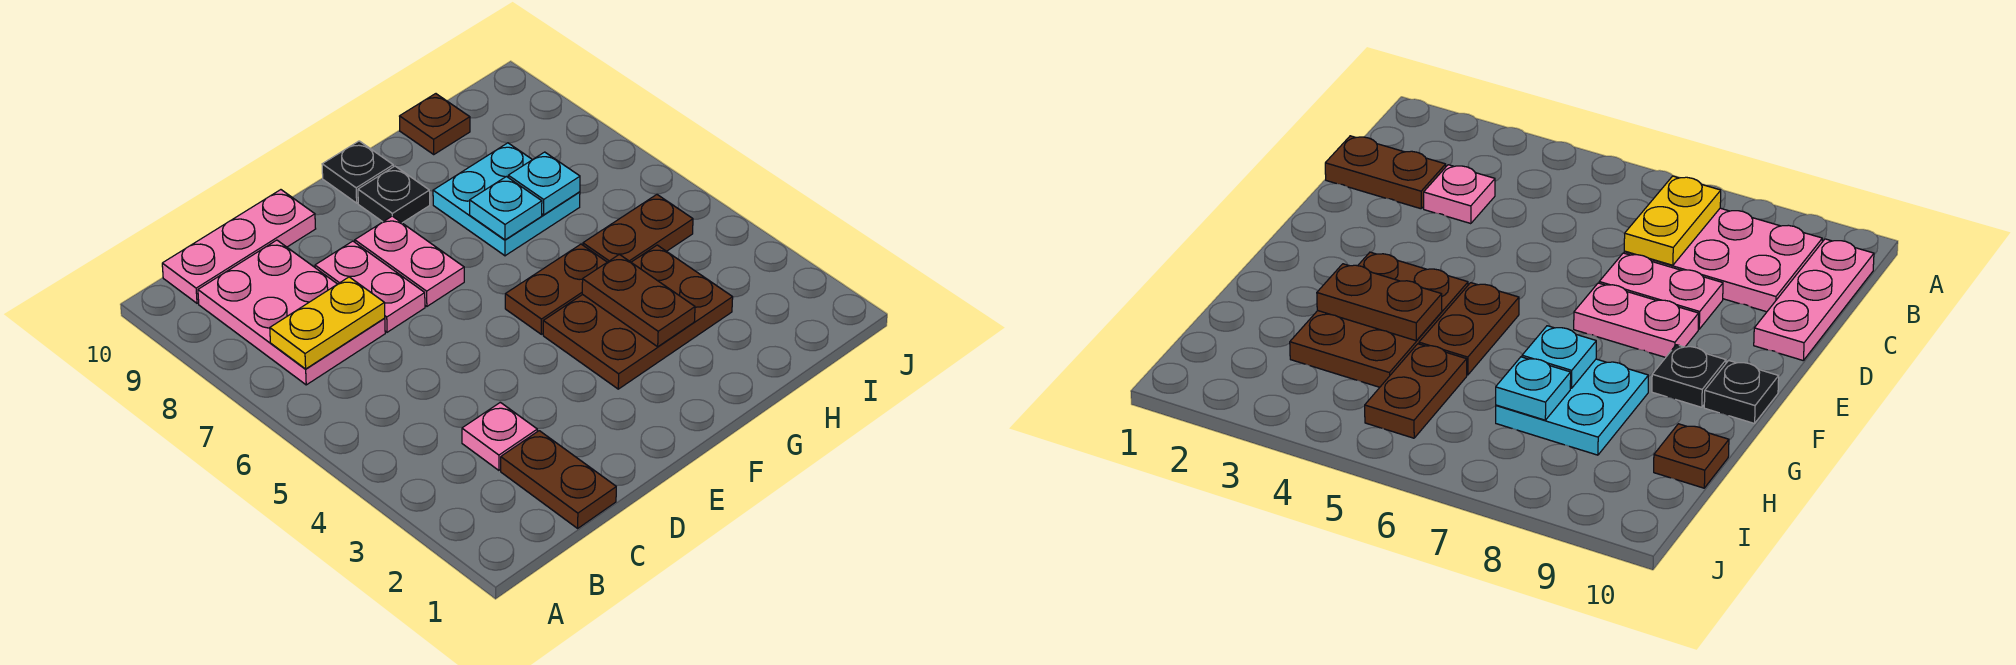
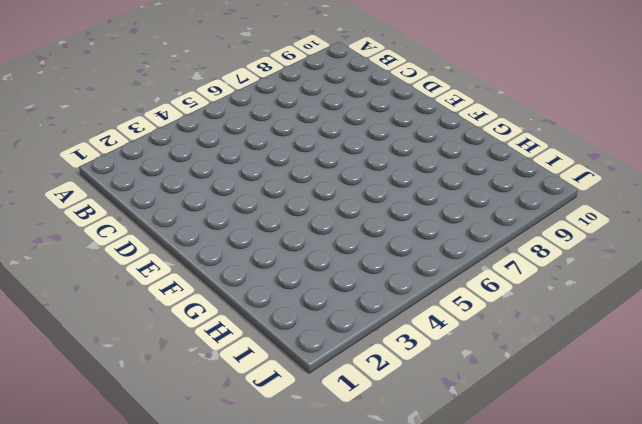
none -> pink 2x3 plate [198,240,385,385]
none -> pink 1x3 plate [162,190,316,303]
none -> brown 1x2 plate [501,431,616,528]

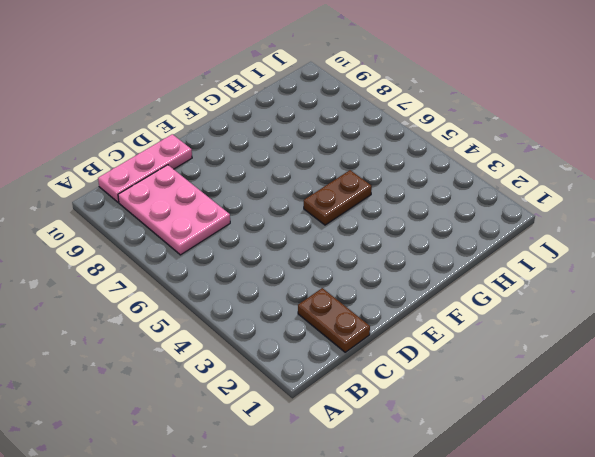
none -> pink 1x1 plate [462,402,537,470]
none -> pink 1x2 plate [315,241,425,332]
none -> pink 1x2 plate [355,216,464,306]

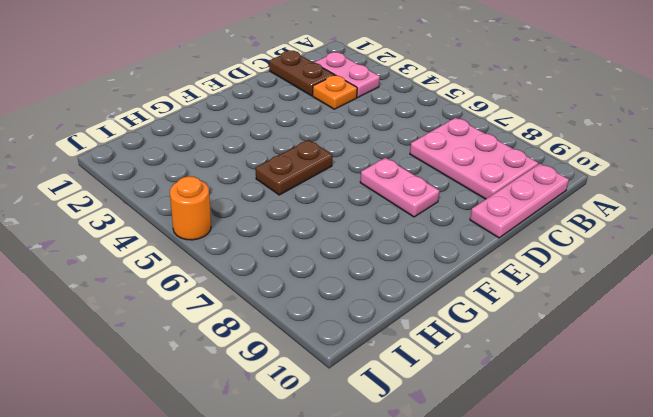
pink 1x2 plate [314,52,380,97] -> pink 1x2 plate moved to [315,241,425,332]
orange 1x1 plate [313,75,357,109] -> pink 1x1 plate [462,402,537,470]
orange 1x1 round brick [170,176,211,240] -> none
none -> brown 2x3 plate [543,245,733,389]
none -> black 1x1 plate [358,166,430,223]
none -> black 1x1 plate [322,141,393,203]

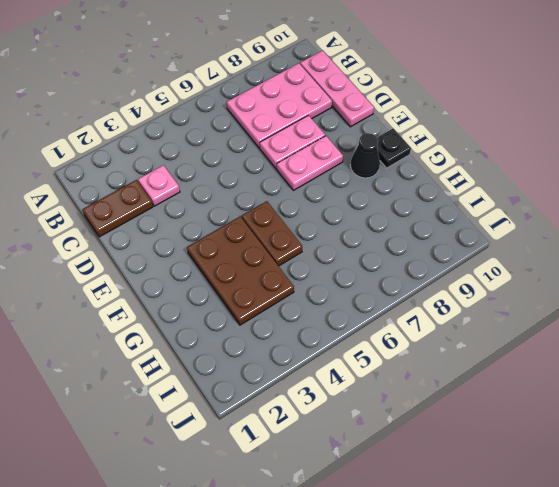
black 1x1 cone [350,133,380,178] -> black 1x1 plate [358,166,430,223]
none -> cyan 2x2 plate [433,143,580,256]
none -> brown 1x2 plate [583,195,693,262]
none -> brown 1x1 plate [400,94,470,154]

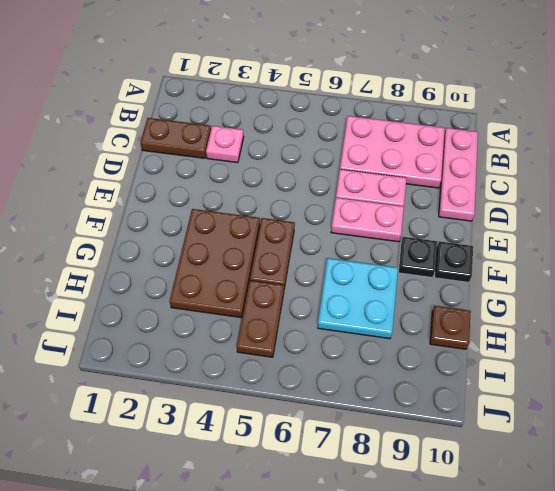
none -> yellow 1x2 plate [270,277,385,369]
none -> brown 1x2 plate [582,254,695,347]
none -> cyan 1x1 plate [470,177,542,240]

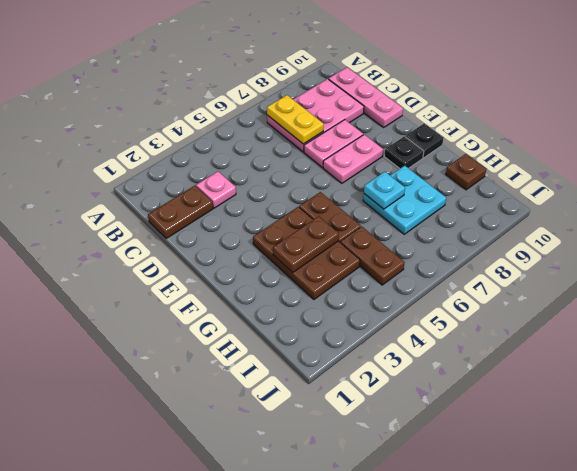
none -> cyan 1x1 plate [508,152,580,215]

